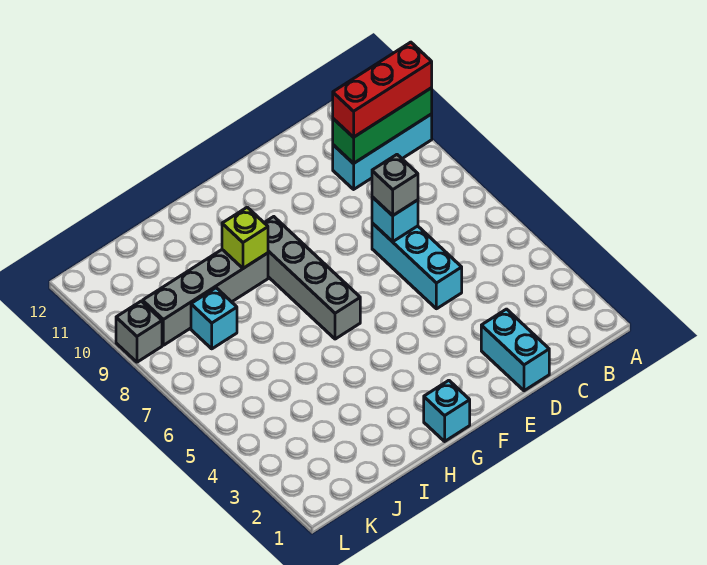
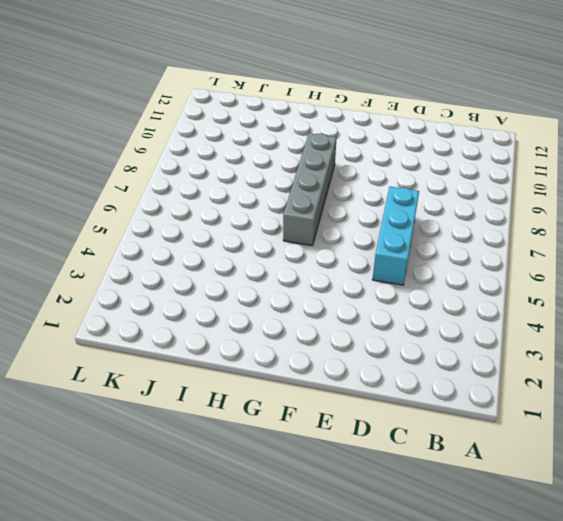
none -> cyan 1x3 brick [333,114,432,189]
none -> cyan 1x2 brick [481,309,549,391]
none -> cyan 1x1 brick [424,380,470,441]

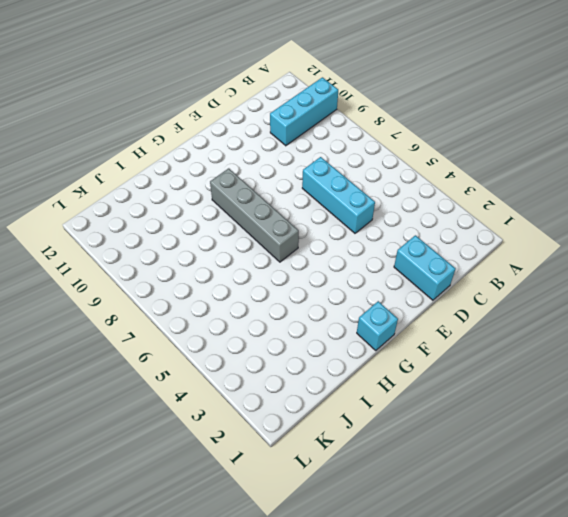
none -> grey 1x4 brick [143,250,268,345]
none -> cyan 1x1 brick [191,288,237,349]
none -> grey 1x1 brick [116,301,162,362]

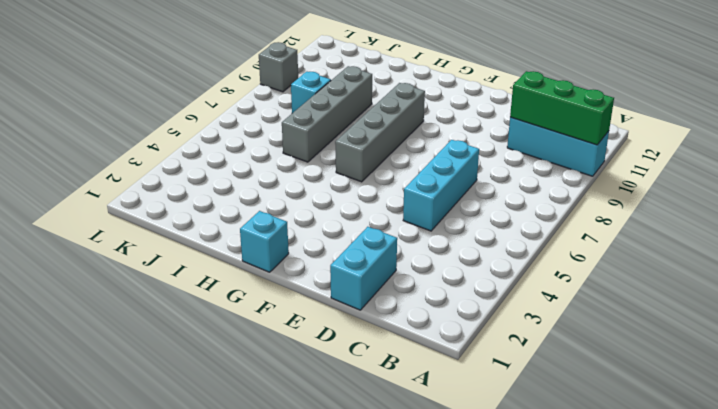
grey 1x4 brick [282,66,372,162] -> grey 1x4 brick turned to [143,250,268,345]
none -> cyan 1x1 brick [372,197,418,242]
none -> lime 1x1 brick [222,207,268,268]
none -> red 1x3 brick [333,42,432,137]

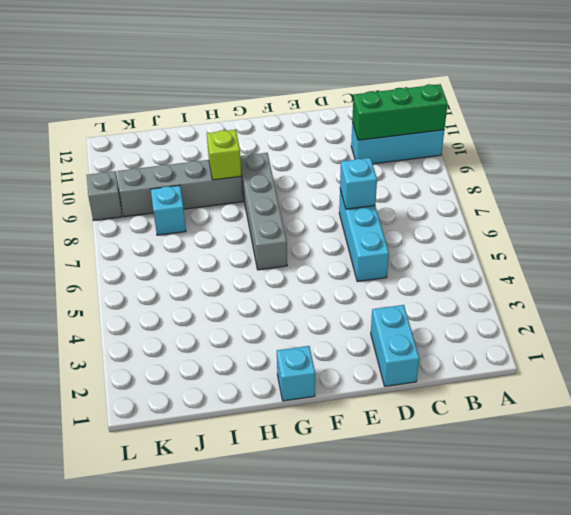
none -> red 1x3 brick [333,42,432,137]
none -> grey 1x1 brick [372,155,418,216]

